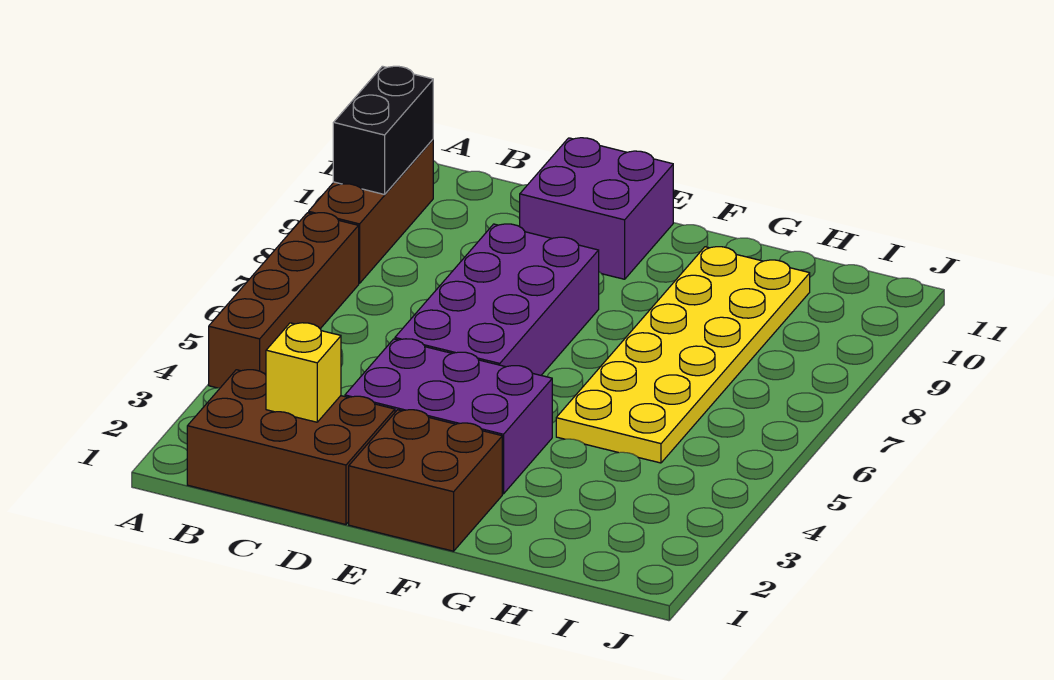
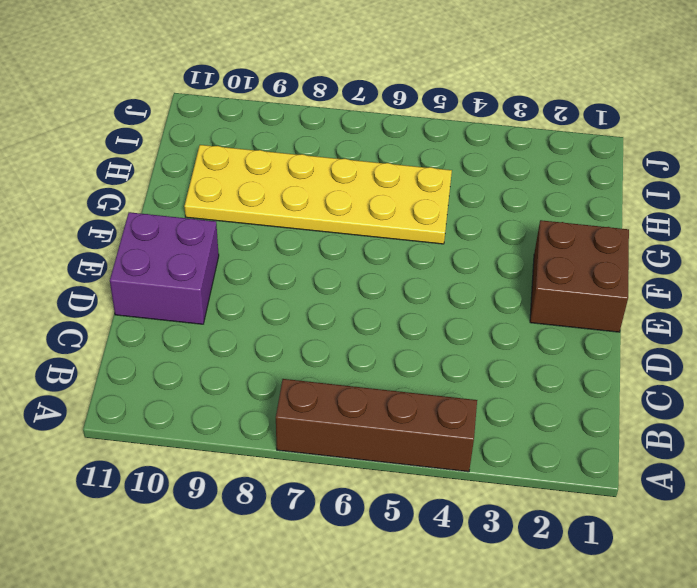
none -> brown 1x3 brick [309,140,433,283]
none -> brown 2x3 brick [187,370,395,525]

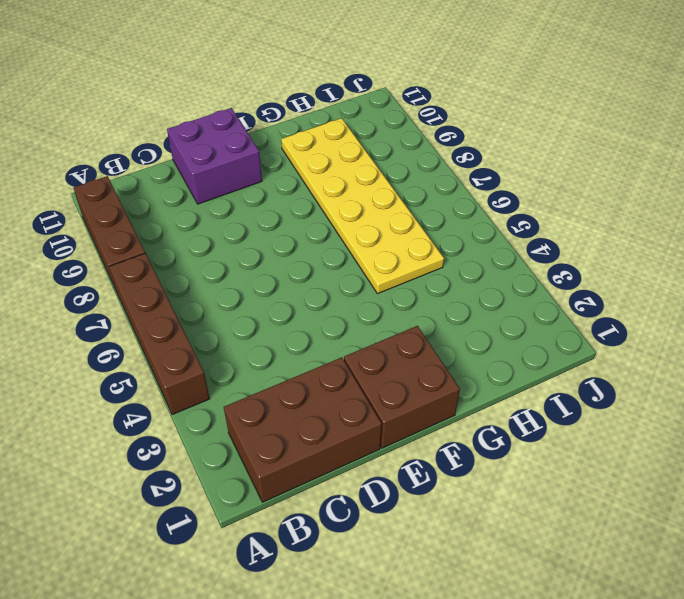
none -> purple 2x3 brick [345,339,552,494]
none -> purple 2x4 brick [395,224,599,375]

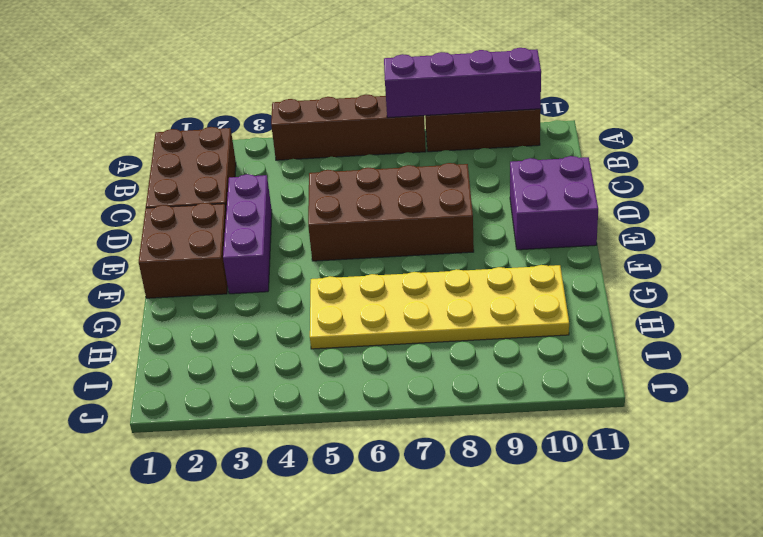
purple 1x4 brick [384,48,541,118] -> black 1x2 brick [333,66,433,195]
purple 1x3 brick [223,174,272,294] -> purple 2x3 brick [345,339,552,494]
brown 2x4 brick [308,163,474,261] -> purple 2x4 brick [395,224,599,375]
none -> yellow 1x1 brick [266,323,341,422]

